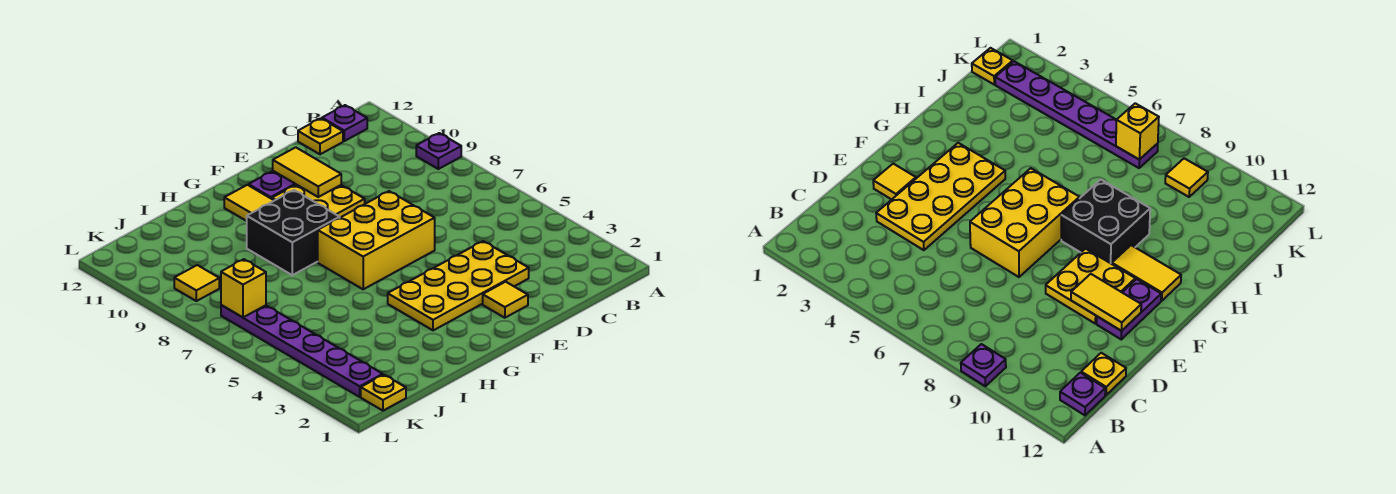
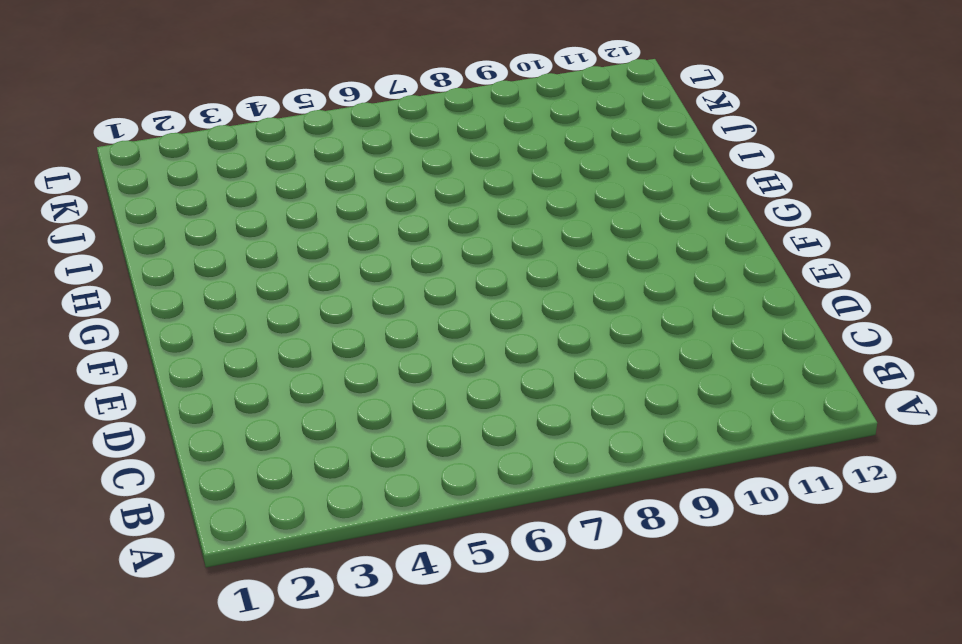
none -> purple 1x1 plate [416,133,461,169]
none -> purple 1x1 plate [322,105,367,141]
none -> yellow 1x1 plate [298,118,343,154]

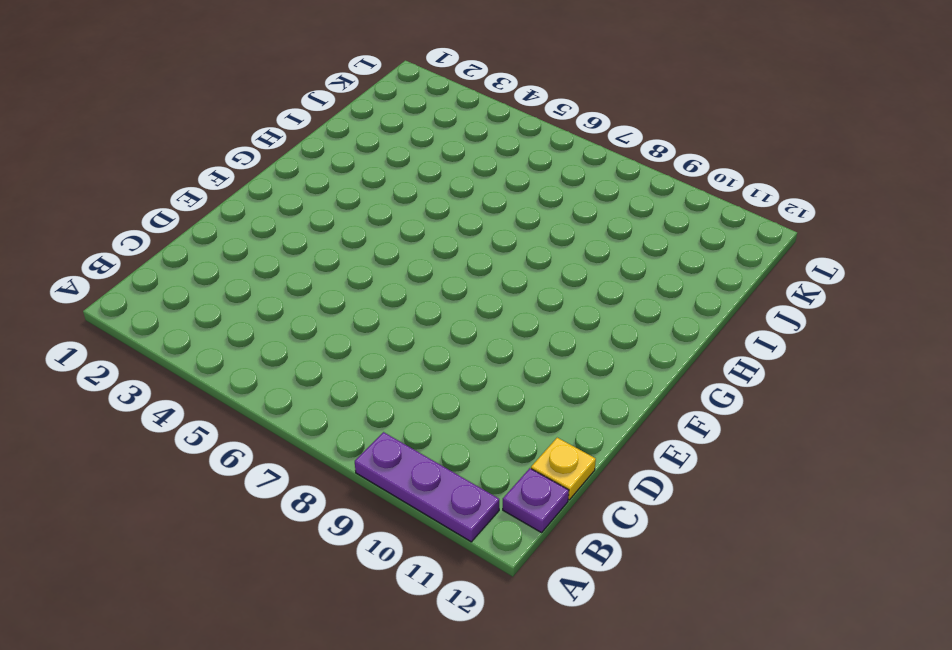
purple 1x3 plate [355,432,499,542] -> purple 1x1 plate [416,133,461,169]
none -> yellow 2x4 plate [388,241,529,330]
none -> yellow 1x1 tile [483,282,528,318]
none -> yellow 2x3 brick [318,191,435,289]

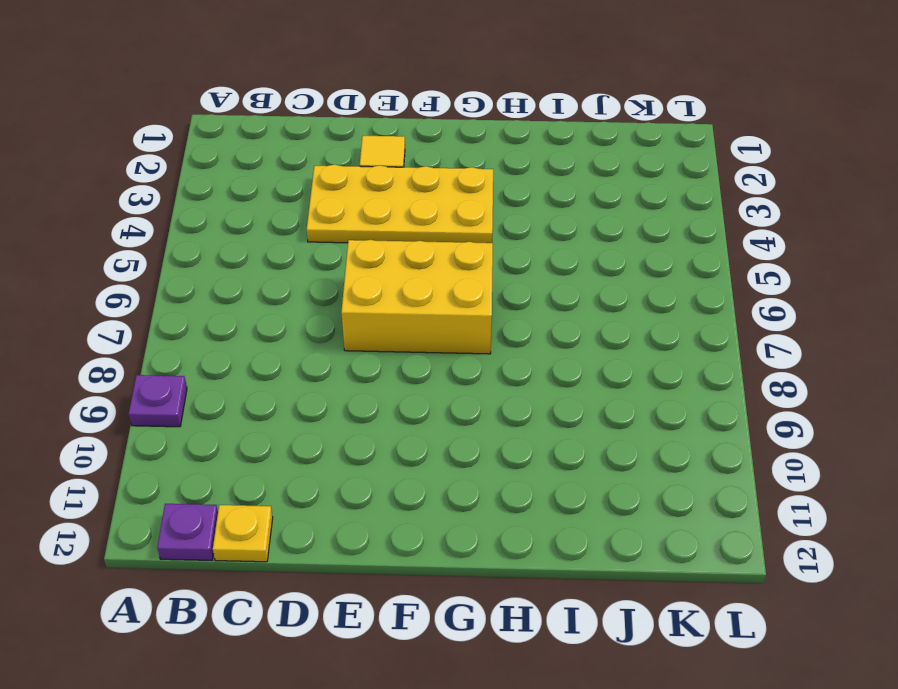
none -> yellow 2x2 plate [272,185,365,217]
none -> purple 1x2 plate [249,171,296,199]
none -> black 2x2 brick [247,190,340,275]

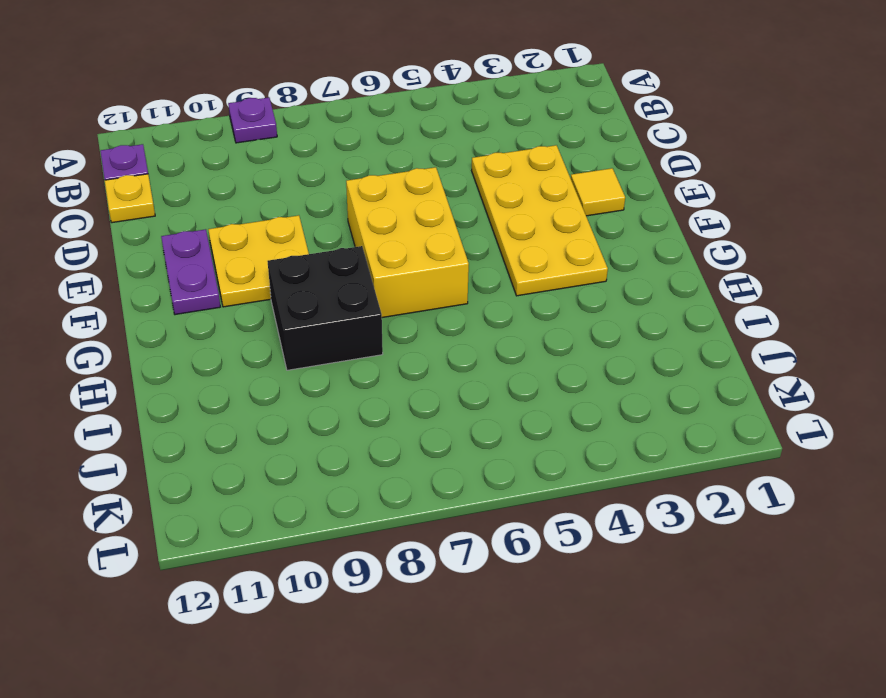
none -> yellow 1x2 tile [224,185,274,221]
none -> yellow 1x1 plate [361,375,406,411]
none -> purple 1x6 plate [221,305,383,397]

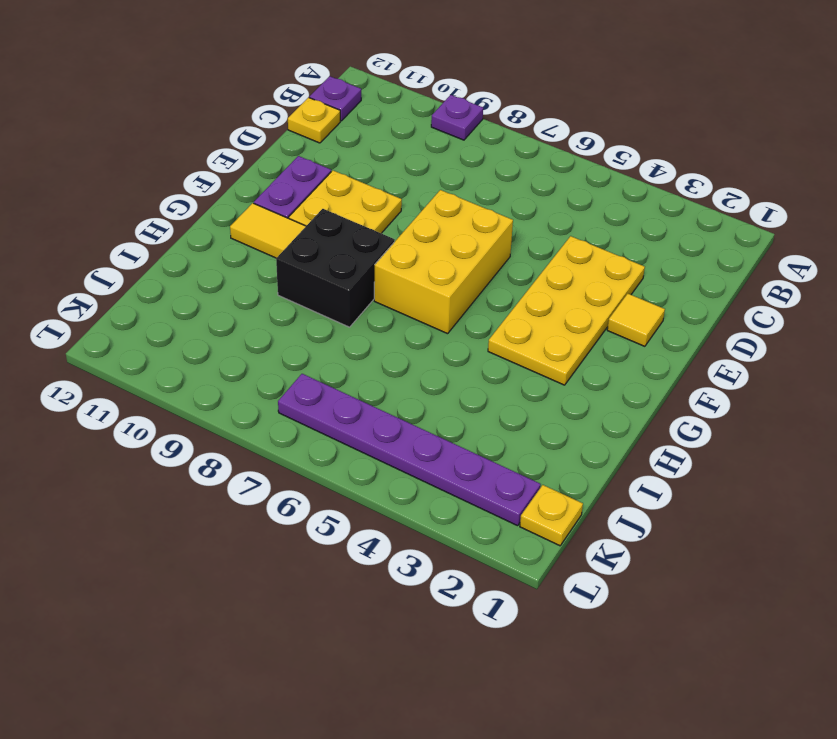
none -> yellow 1x1 tile [174,265,219,301]
none -> yellow 1x2 tile [273,147,341,197]
none -> yellow 1x1 brick [221,259,266,317]

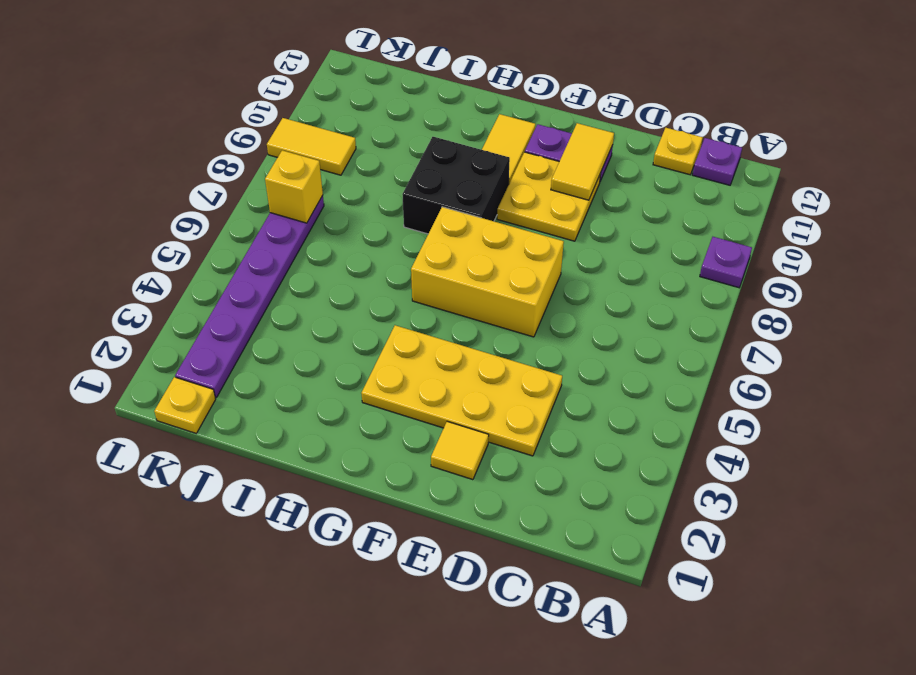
yellow 1x2 tile [267,118,356,175] -> yellow 1x1 tile [174,265,219,301]

